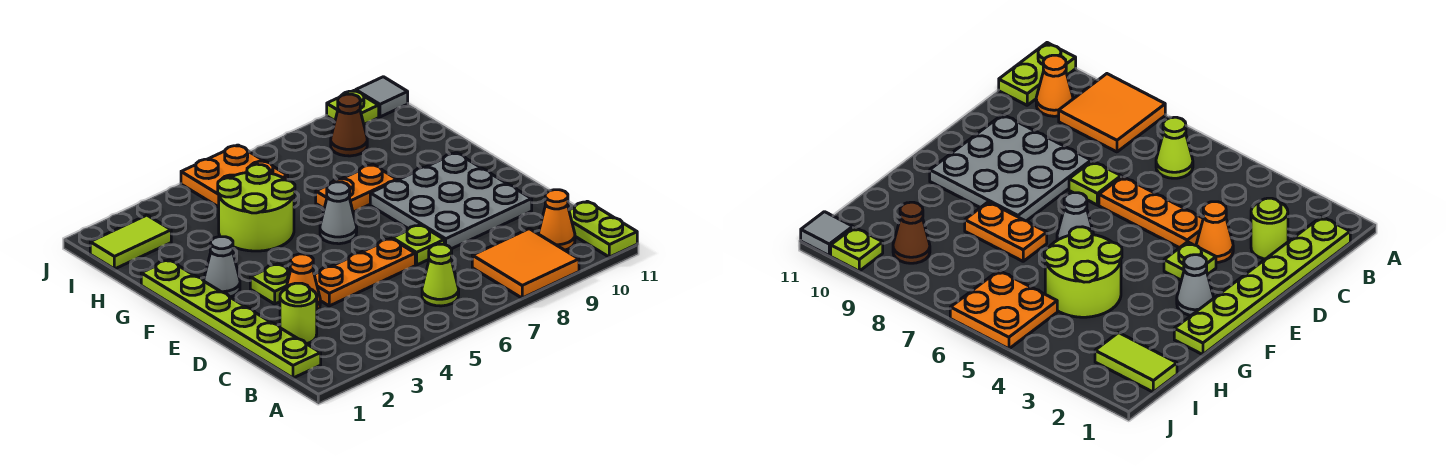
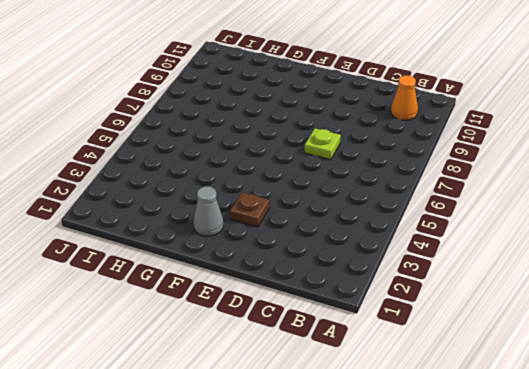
brown 1x1 plate [230,192,269,227] -> lime 1x1 plate [250,264,290,304]
none -> orange 2x2 tile [472,229,579,298]
none -> lime 1x2 plate [569,201,637,257]
none -> lime 1x6 plate [141,260,321,378]

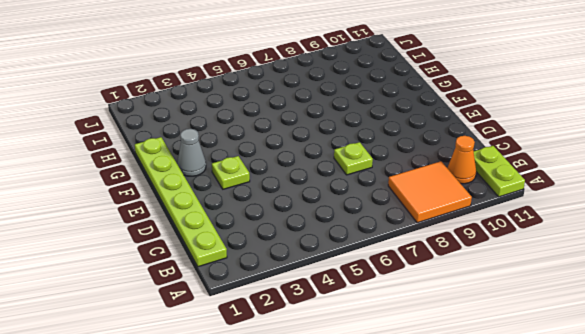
none -> lime 1x1 cone [422,244,459,306]
none -> lime 1x1 round brick [280,283,317,344]
none -> orange 1x1 cone [286,254,320,311]

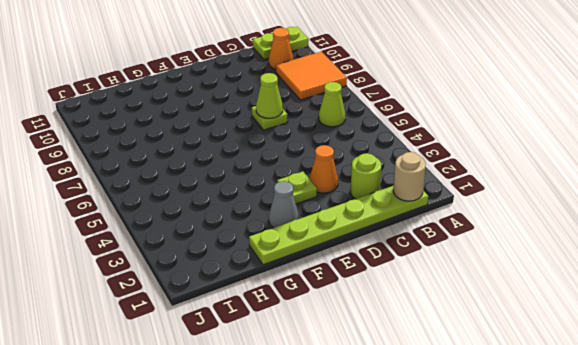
tan 1x1 round brick [393,152,426,201] -> none
lime 1x1 cone [256,73,283,118] -> none
none -> orange 1x3 plate [314,239,415,306]
none -> grey 3x3 plate [370,153,532,249]
none -> grey 1x1 cone [320,182,357,244]

